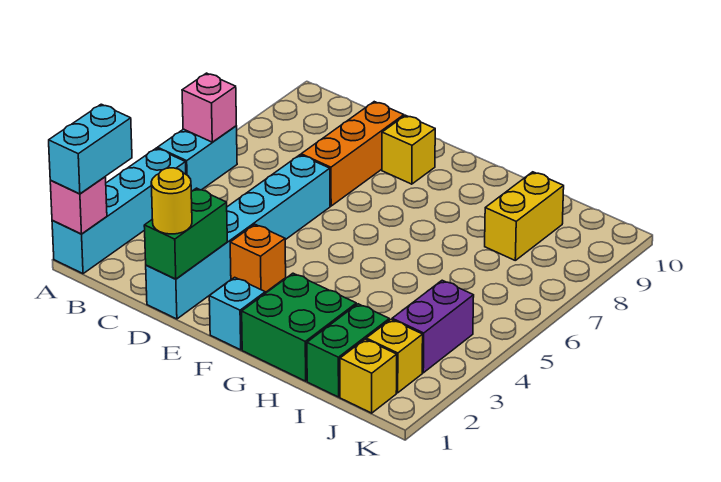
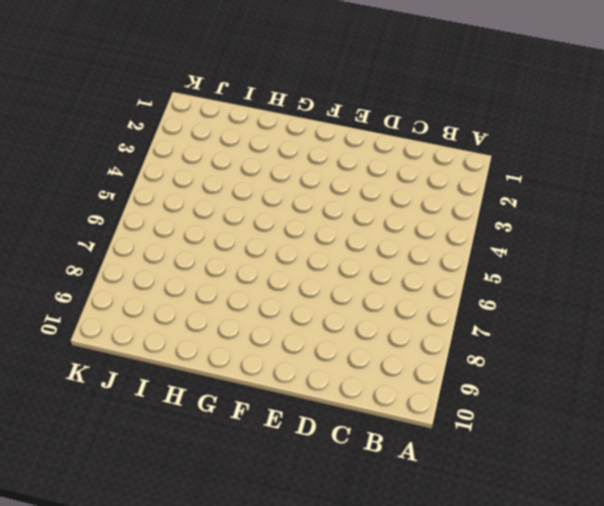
none -> cyan 1x4 brick [52,148,186,274]
none -> cyan 1x2 brick [157,126,237,192]
none -> cyan 1x6 brick [146,155,330,319]

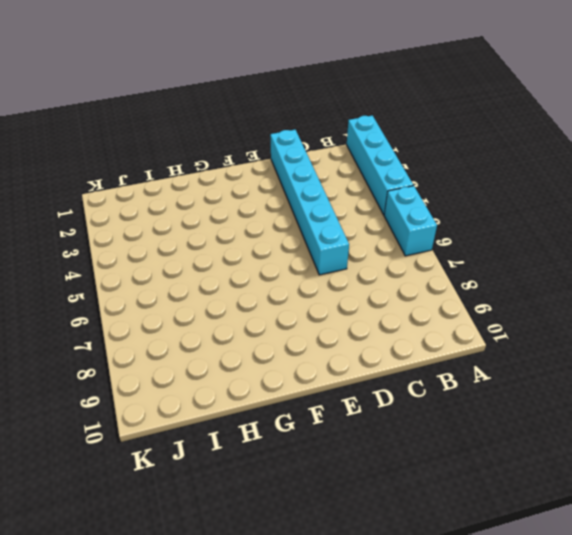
none -> orange 1x3 brick [301,102,404,206]
none -> orange 1x1 brick [230,225,286,293]
none -> yellow 1x1 brick [382,115,435,184]

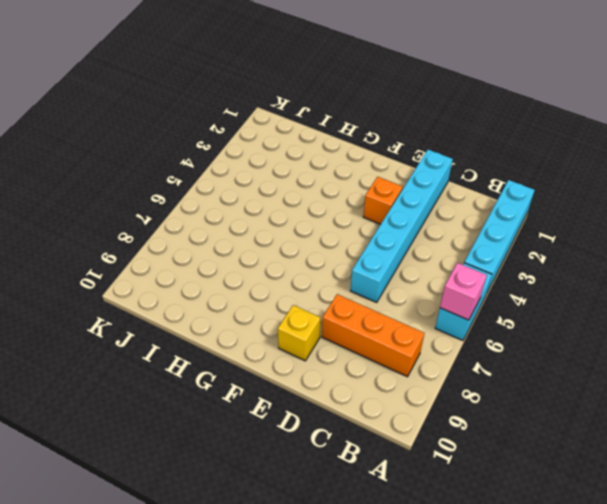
orange 1x3 brick [322,294,424,377] -> orange 1x3 brick turned to [301,102,404,206]
none -> cyan 1x1 brick [209,277,265,350]
none -> green 2x2 brick [242,273,356,381]
none -> green 1x2 brick [307,304,389,397]

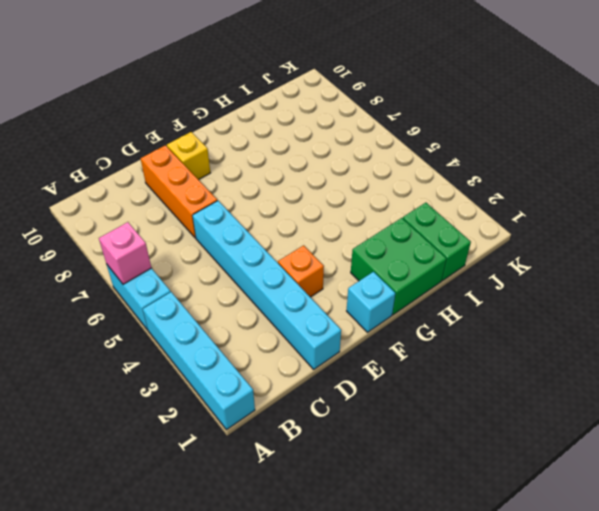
none -> yellow 1x2 brick [485,172,564,260]
none -> yellow 1x1 brick [340,339,397,413]
none -> yellow 1x1 brick [366,319,423,393]

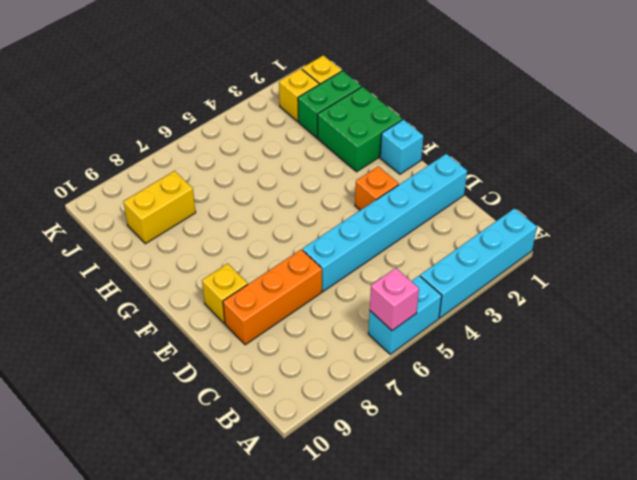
none -> purple 1x2 brick [392,280,474,373]
none -> pink 1x1 brick [50,177,107,234]
none -> green 1x2 brick [144,188,227,279]

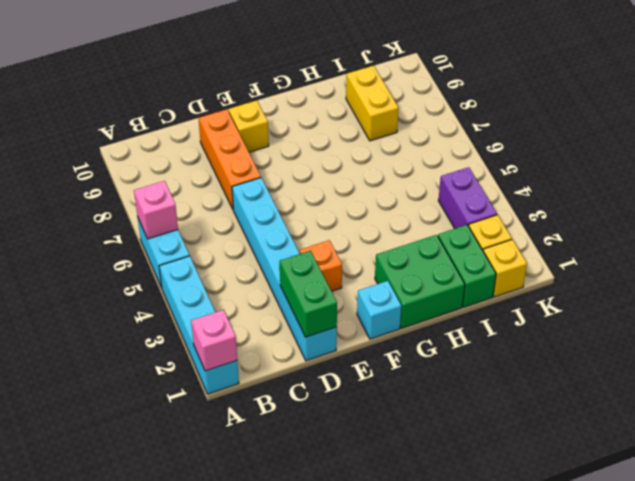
none -> cyan 1x2 brick [49,104,132,194]
none -> yellow 1x1 round brick [151,168,192,234]

